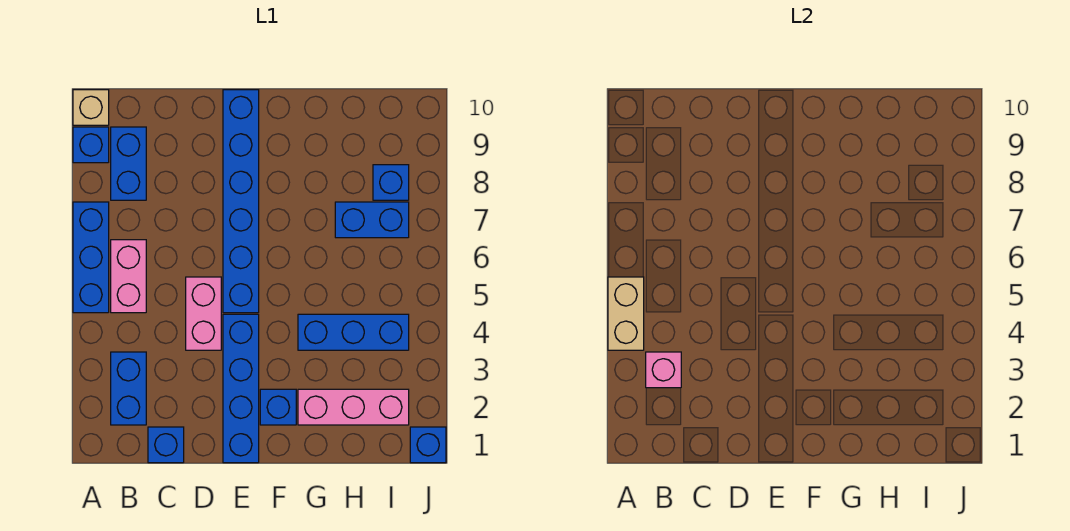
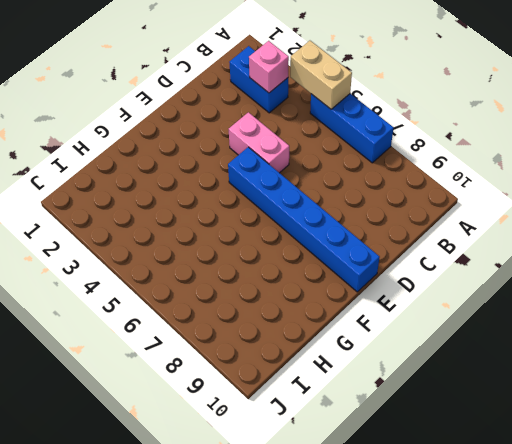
none -> blue 1x1 brick [73,127,109,163]
none -> tan 1x1 brick [73,90,109,125]
none -> pink 1x2 brick [111,240,146,313]

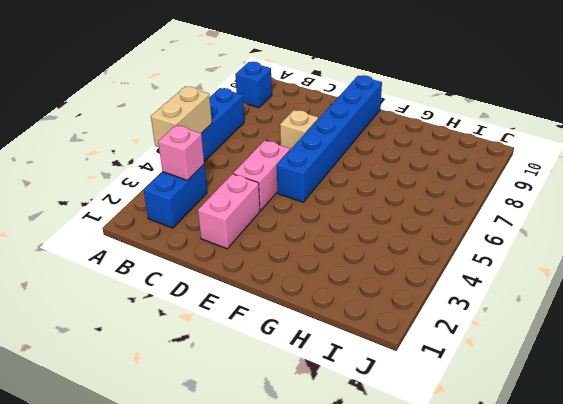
pink 1x2 brick [198,174,260,249] -> pink 1x2 brick moved to [111,240,146,313]
tan 1x1 brick [280,110,318,149] -> tan 1x1 brick moved to [73,90,109,125]
none -> blue 1x2 brick [111,127,146,200]
none -> blue 1x1 brick [148,427,184,463]
none -> blue 1x4 brick [223,314,259,463]

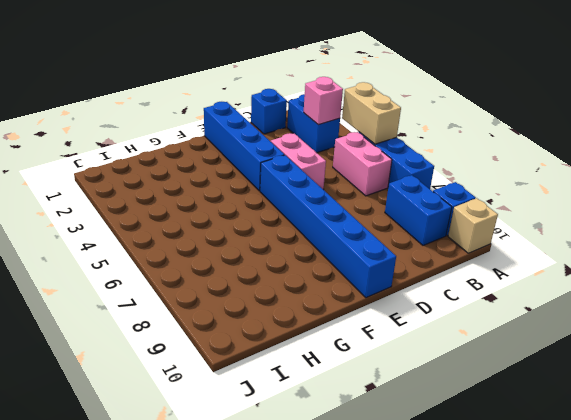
none -> blue 1x1 brick [260,389,296,425]
none -> pink 1x3 brick [298,389,409,425]
none -> blue 1x3 brick [298,314,409,350]

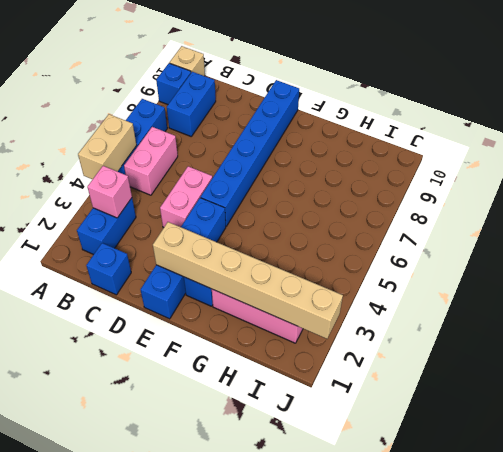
tan 1x6 brick [153,222,343,339] -> none
none -> blue 1x3 brick [298,314,409,350]
none -> blue 1x2 brick [335,202,409,238]
none -> blue 1x1 brick [373,165,409,200]

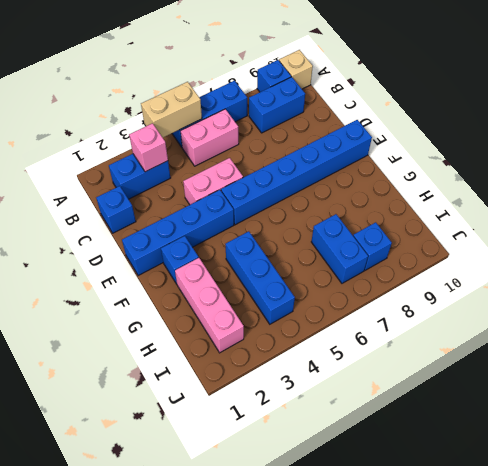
none -> blue 1x1 brick [410,427,446,463]

